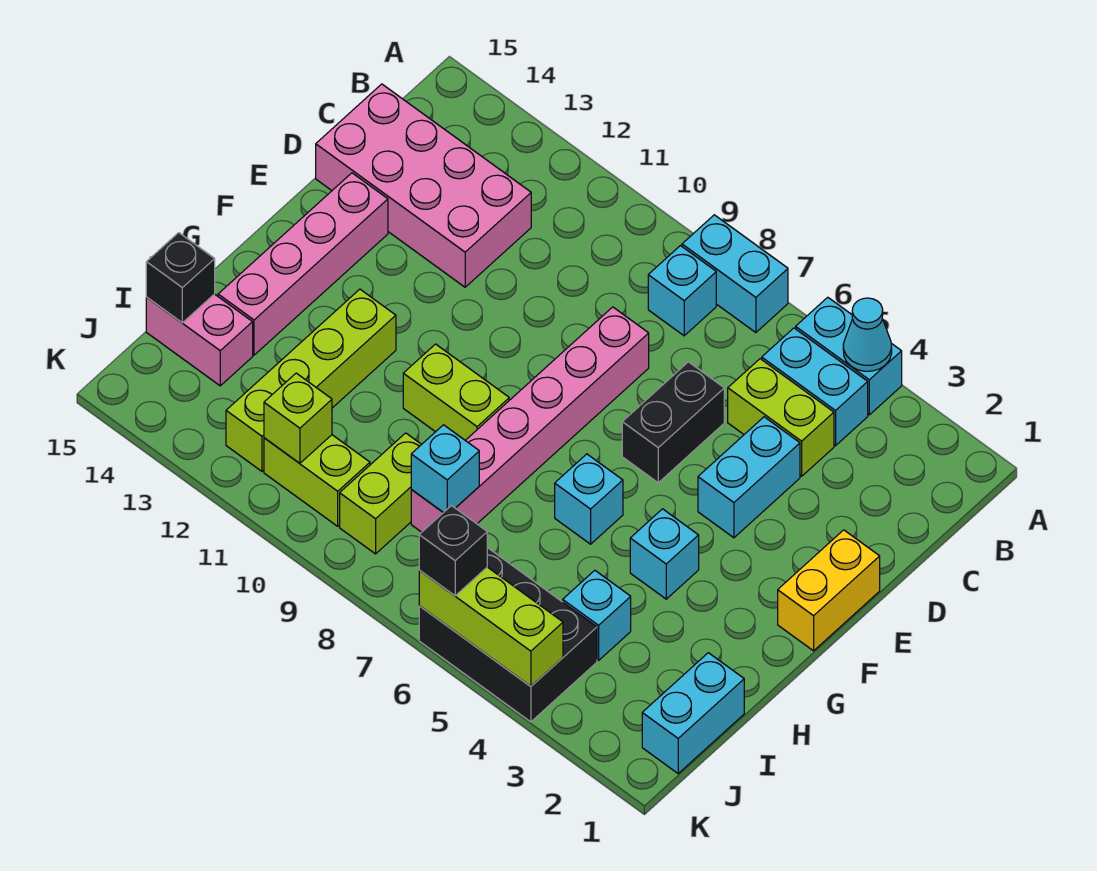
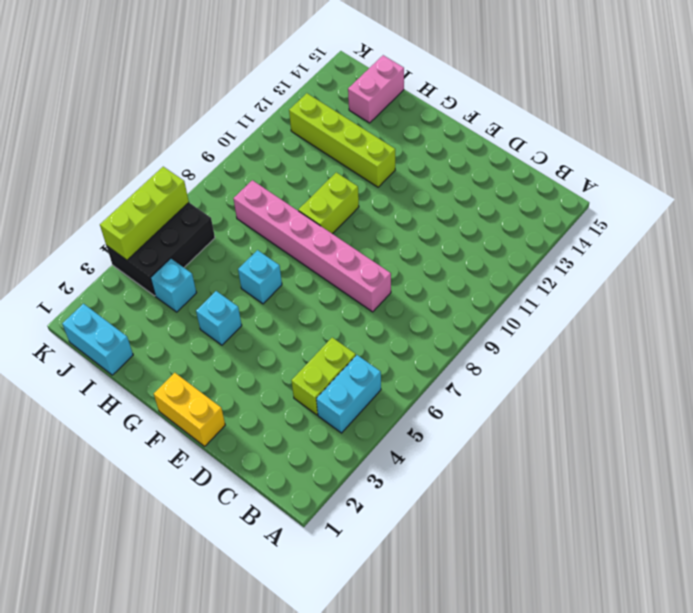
none -> cyan 1x2 brick [796,297,902,415]
none -> cyan 1x2 brick [682,215,788,333]
none -> cyan 1x1 brick [648,246,716,336]

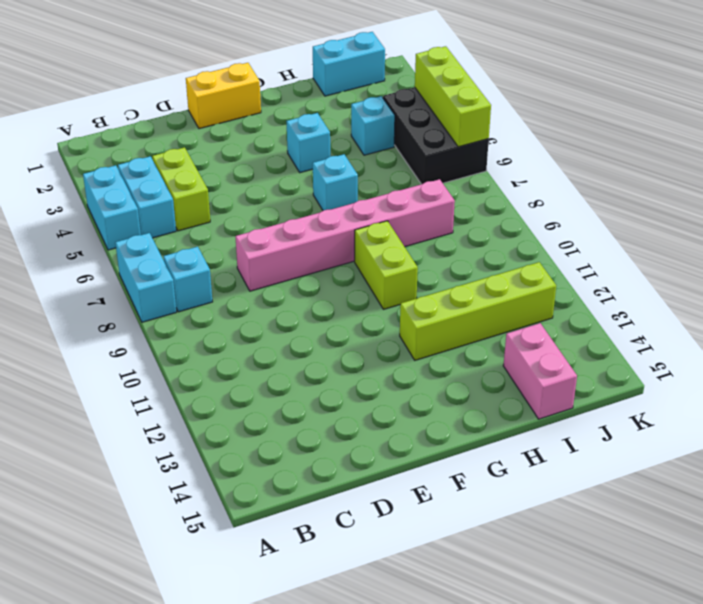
none -> pink 2x4 brick [316,84,531,287]
none -> cyan 1x2 brick [698,417,800,538]
none -> black 1x2 brick [622,362,724,483]

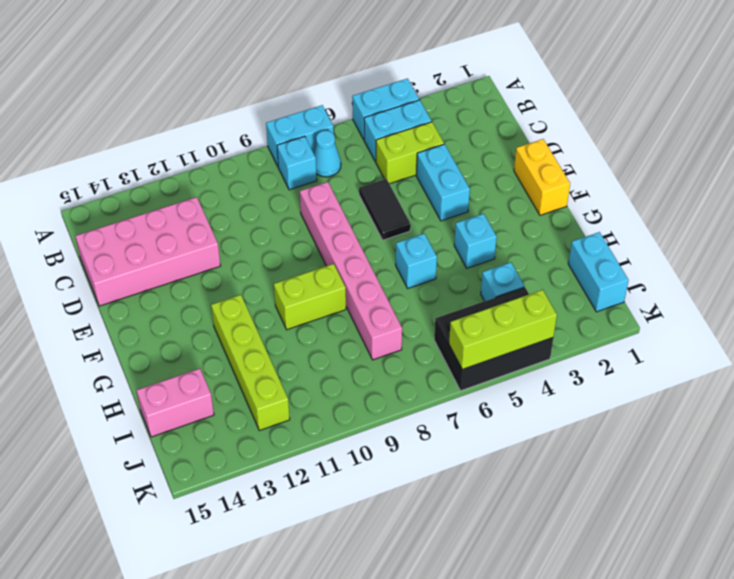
cyan 1x1 cone [314,131,341,177] -> cyan 1x1 cone moved to [843,298,892,371]
black 1x2 tile [359,179,411,240] -> black 1x2 brick [622,362,724,483]
none -> pink 1x4 brick [218,173,388,355]
none -> lime 1x2 brick [340,433,422,554]
none -> lime 1x2 brick [264,435,370,526]

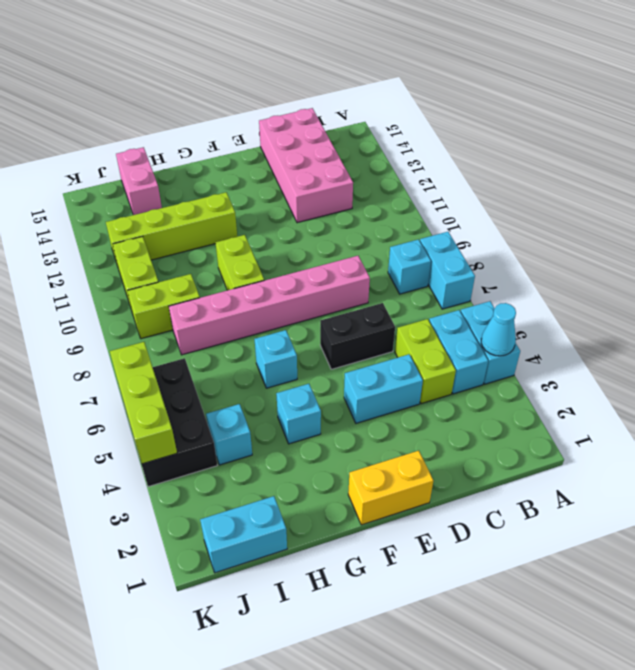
none -> pink 1x4 brick [218,173,388,355]
none -> cyan 1x1 brick [411,425,479,513]
none -> black 1x1 brick [146,233,215,323]

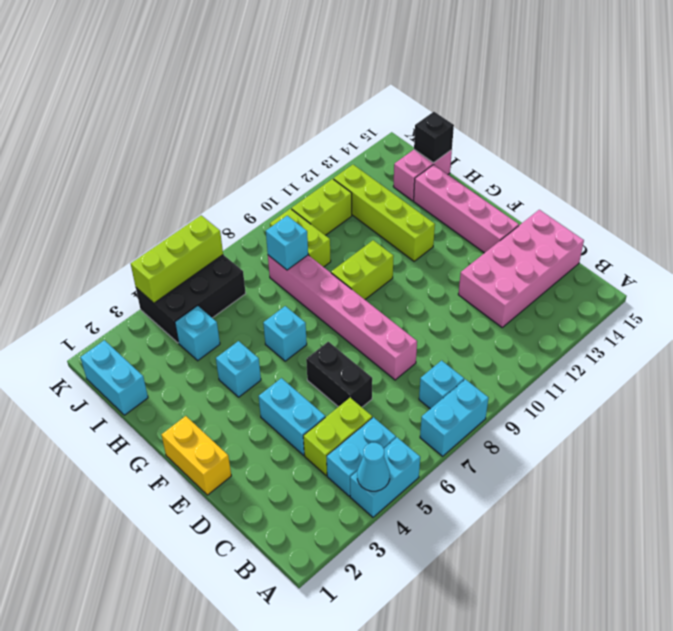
none -> lime 1x1 brick [264,373,332,463]
none -> black 1x1 brick [419,506,487,596]

